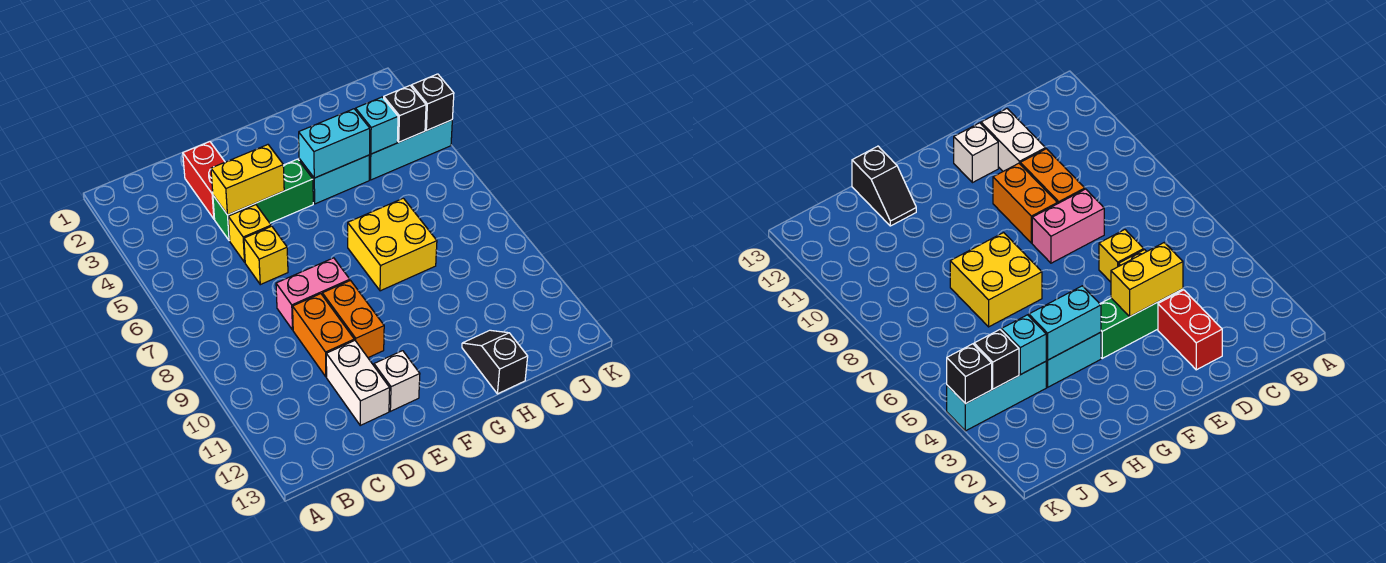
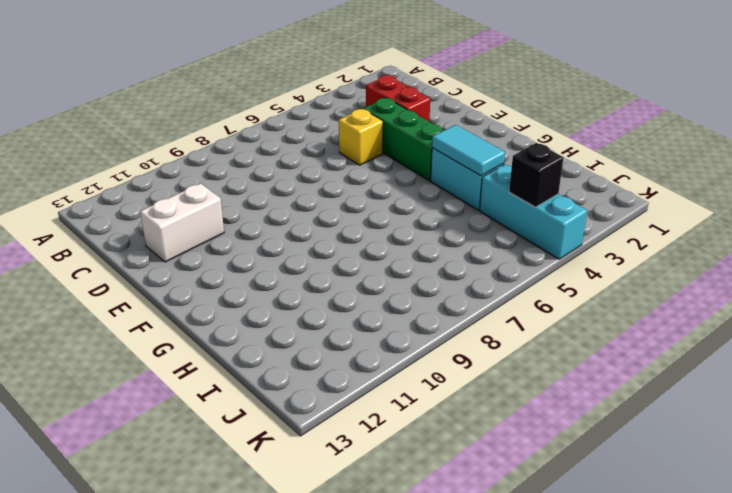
red 1x2 brick [366,75,430,121] -> red 1x2 brick turned to [183,142,225,219]
cyan 1x2 tile [432,125,505,176] -> cyan 1x2 brick [299,109,370,178]
none -> yellow 1x1 brick [244,226,288,285]
none -> pink 1x2 brick [276,258,350,330]
none -> orange 1x2 brick [293,294,354,377]

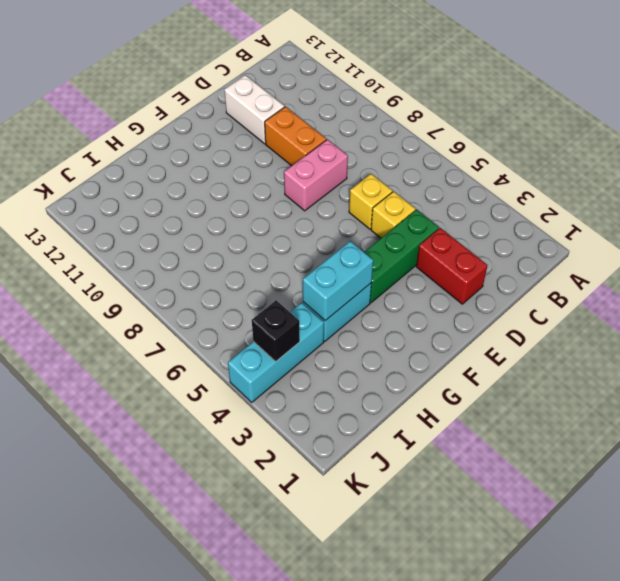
none -> orange 1x2 brick [322,281,384,358]
none -> white 1x1 brick [374,351,420,411]
none -> yellow 2x2 brick [348,198,437,291]

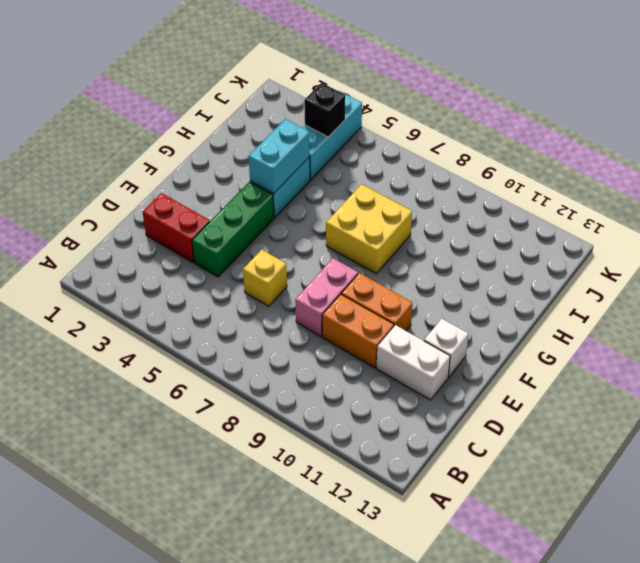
none -> yellow 1x1 brick [228,205,271,262]
none -> black 1x2 slope [462,330,528,394]
none -> yellow 1x2 brick [211,145,284,215]

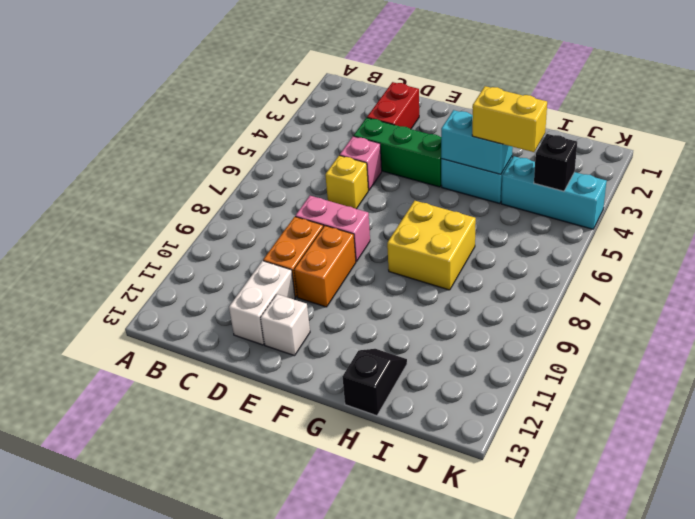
pink 1x1 brick [340,136,382,190] -> yellow 1x1 brick [228,205,271,262]
yellow 1x2 brick [472,86,547,152] -> yellow 1x2 brick moved to [211,145,284,215]
none -> cyan 1x1 brick [356,97,398,154]
none -> black 1x1 brick [411,74,454,131]

